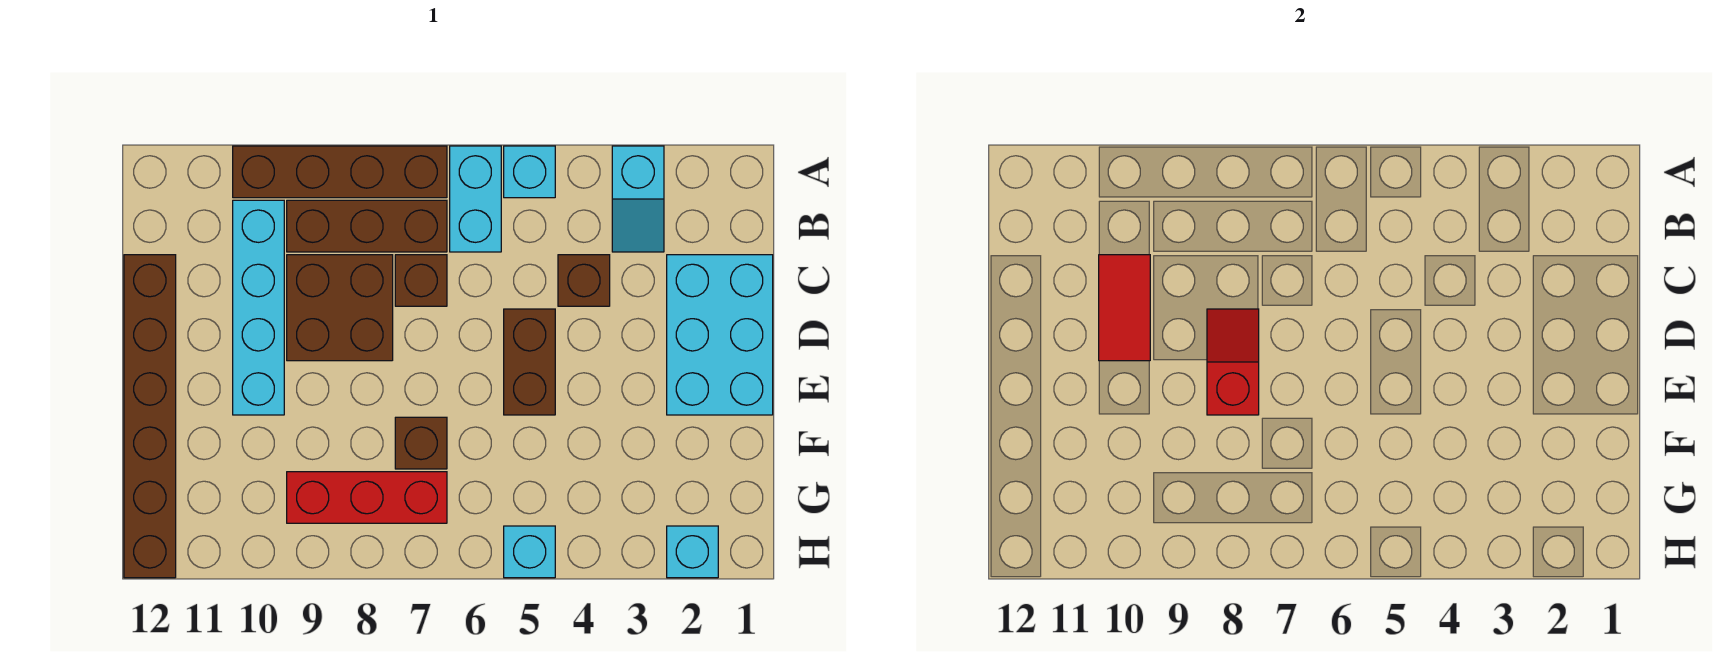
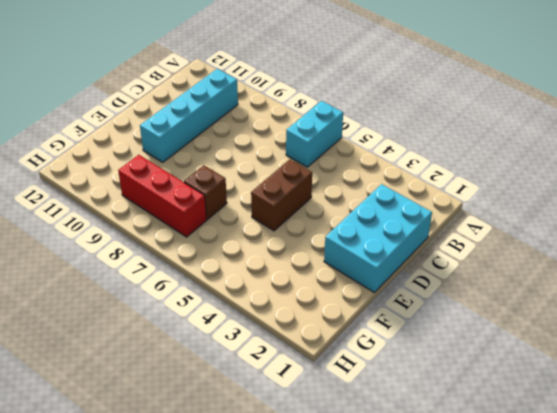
none -> cyan 1x2 slope [612,146,664,252]
none -> cyan 1x1 brick [504,146,555,198]
none -> brown 1x4 brick [233,146,447,198]

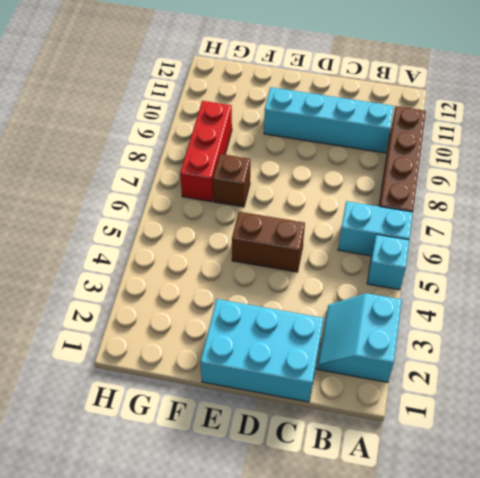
cyan 2x2 slope [317,293,402,382] -> cyan 1x2 slope [612,146,664,252]
none -> brown 1x3 brick [287,200,447,252]
none -> brown 1x1 brick [558,255,610,306]
none -> brown 1x1 brick [395,255,447,306]

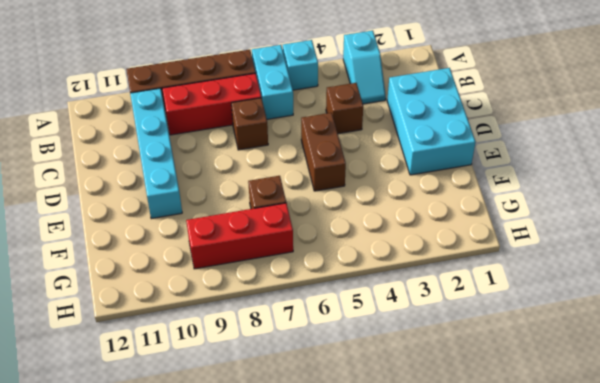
red 1x3 brick [162,73,261,135] -> brown 1x3 brick [287,200,447,252]
none -> brown 2x2 brick [287,255,393,361]
none -> brown 1x6 brick [124,255,176,578]
none -> cyan 1x1 brick [667,526,718,578]

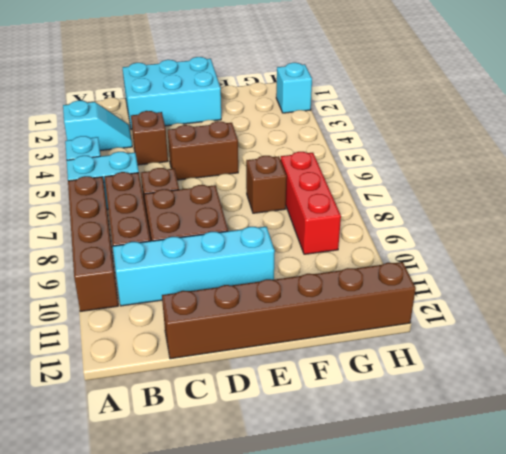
none -> cyan 1x1 brick [504,526,555,578]
none -> red 1x2 tile [1099,255,1150,361]
none -> red 1x2 slope [1207,309,1259,415]

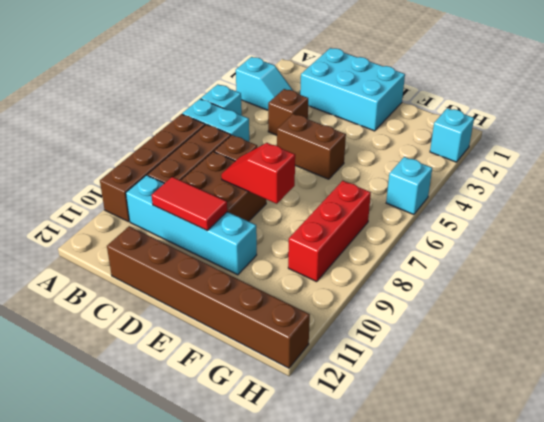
none -> brown 1x1 brick [395,417,447,469]

